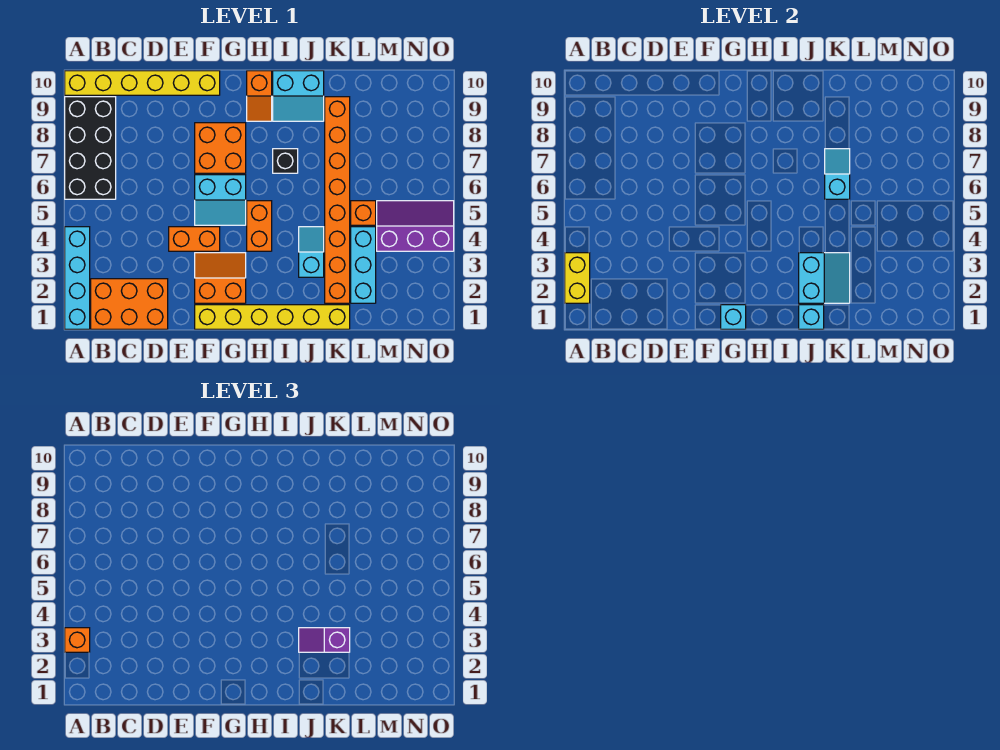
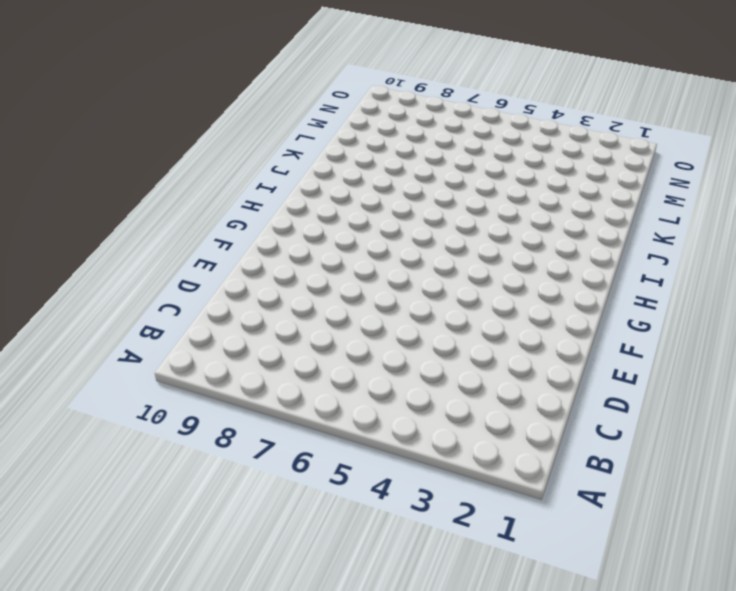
none -> cyan 1x4 brick [65,227,90,329]
none -> black 2x4 brick [65,97,116,199]
none -> yellow 1x6 brick [65,71,220,95]

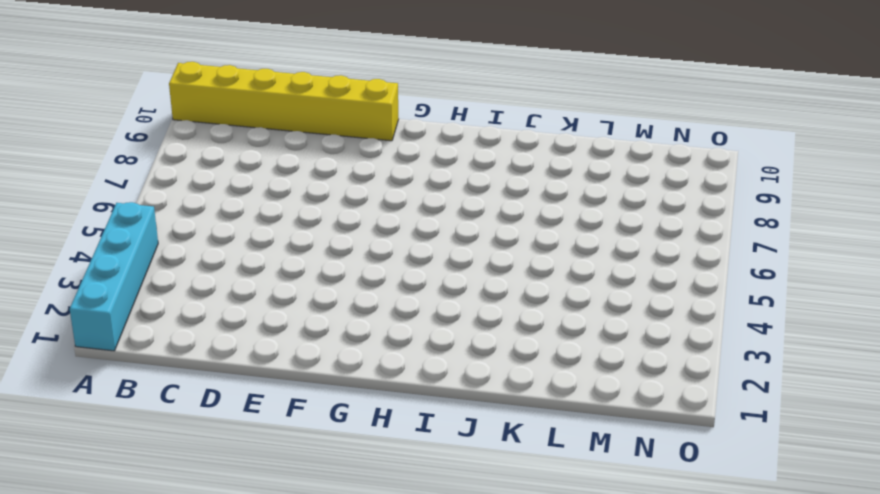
none -> black 2x4 brick [65,97,116,199]
none -> orange 2x3 brick [91,279,168,329]
none -> orange 1x2 brick [169,227,220,251]

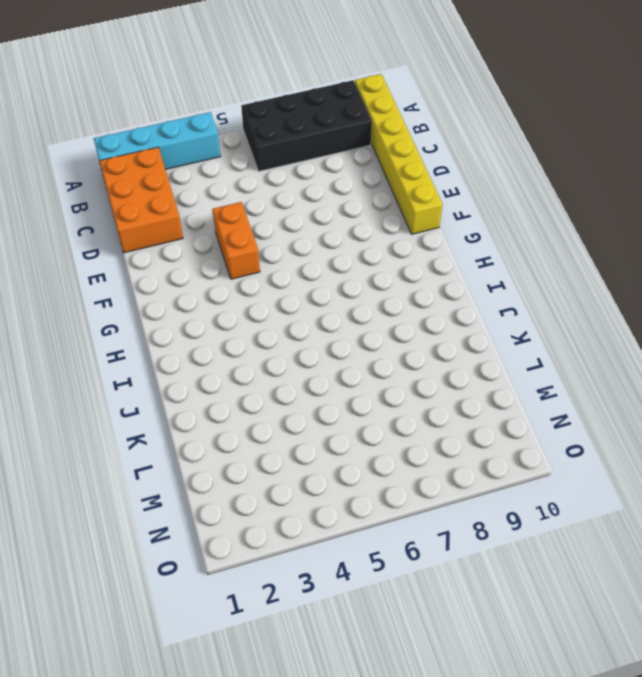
none -> yellow 1x6 brick [195,305,350,329]
none -> orange 2x2 slope [195,253,246,303]
none -> cyan 2x2 slope [195,175,246,225]

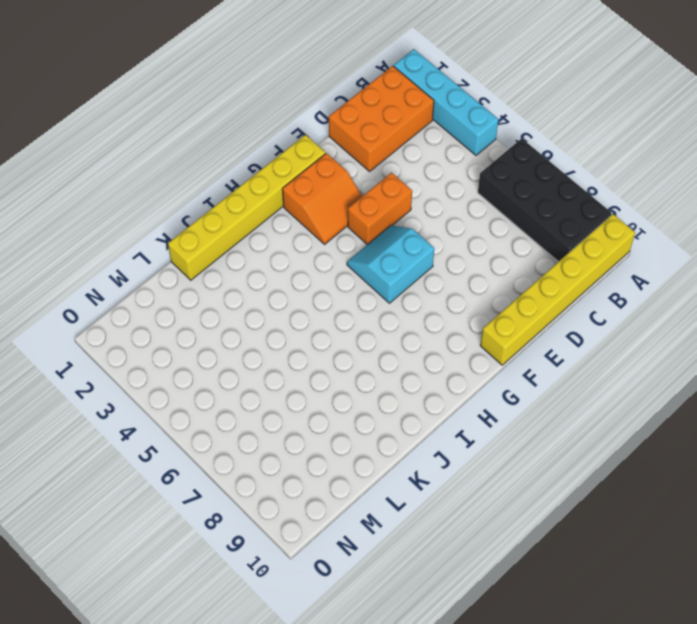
none -> orange 2x2 brick [195,123,246,173]
none -> orange 1x2 brick [247,201,272,251]
none -> orange 1x2 slope [247,71,272,121]

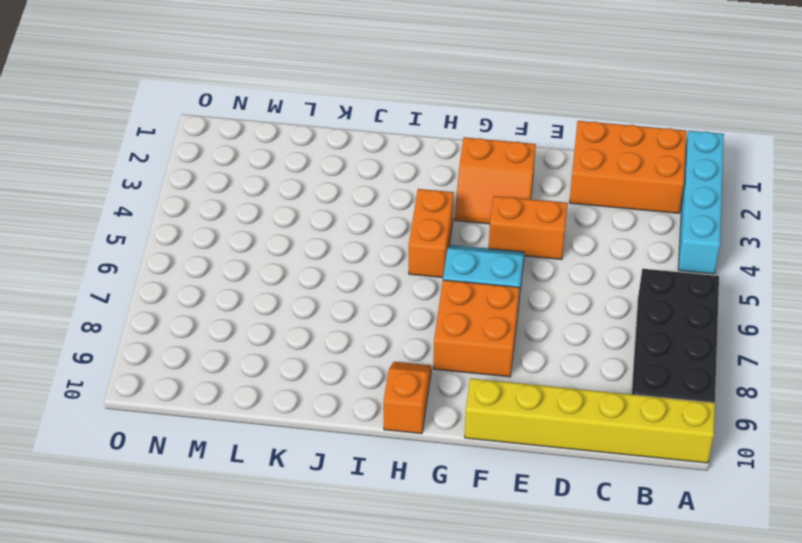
none -> yellow 1x6 brick [195,305,350,329]
none -> black 1x1 brick [273,149,298,173]
none -> cyan 2x2 slope [273,71,324,121]

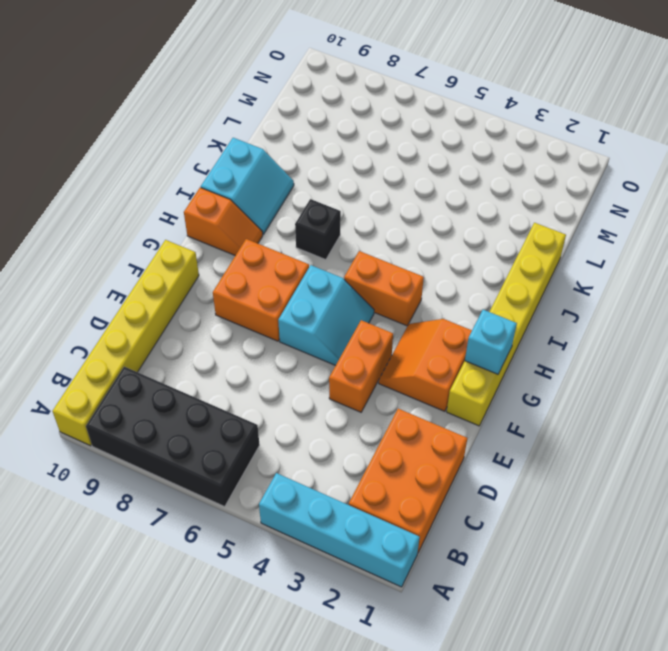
none -> cyan 1x2 slope [299,227,324,277]
none -> orange 1x8 brick [325,97,350,303]
none -> cyan 1x3 brick [351,227,376,303]

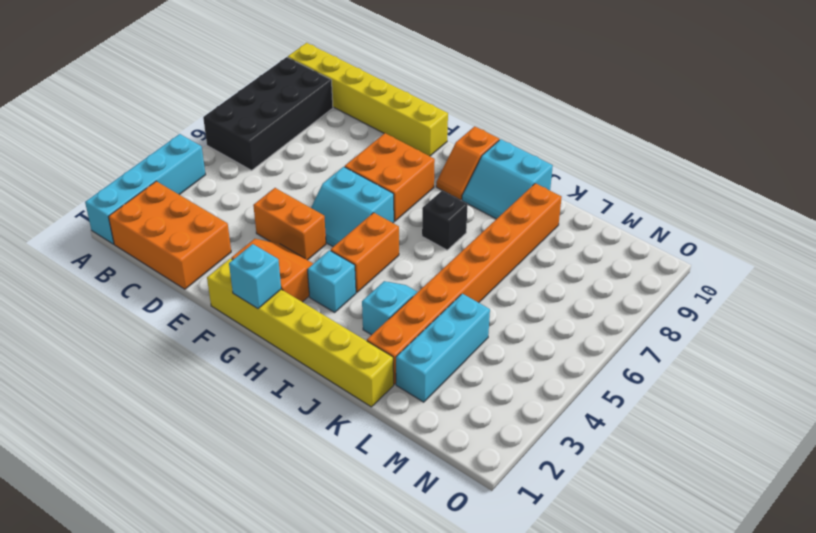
cyan 1x1 brick [308,250,356,312] -> cyan 1x1 brick moved to [799,305,824,329]
none -> orange 1x1 brick [351,201,376,225]
none -> purple 2x3 slope [377,201,454,251]
none -> yellow 1x2 brick [565,253,590,303]

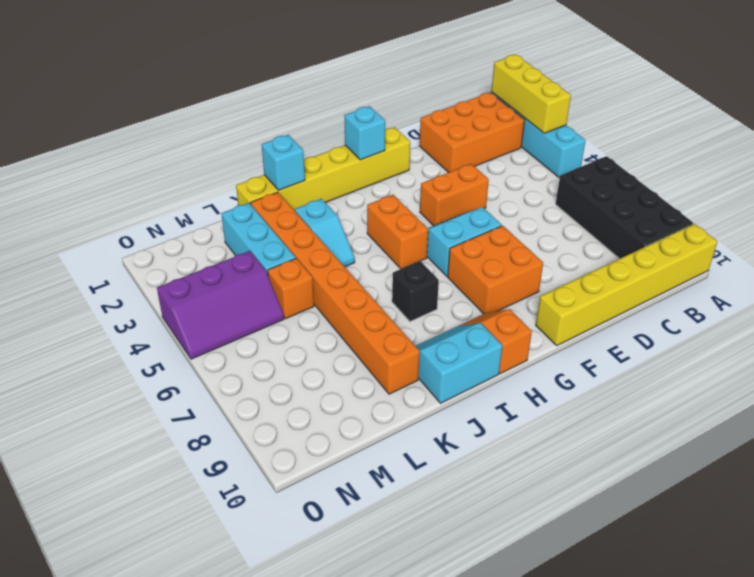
yellow 1x3 brick [491,55,571,133] -> yellow 1x2 brick [565,253,590,303]
none -> orange 2x2 slope [195,253,246,303]
none -> cyan 2x2 slope [799,253,850,303]
none -> cyan 1x2 slope [825,149,850,199]

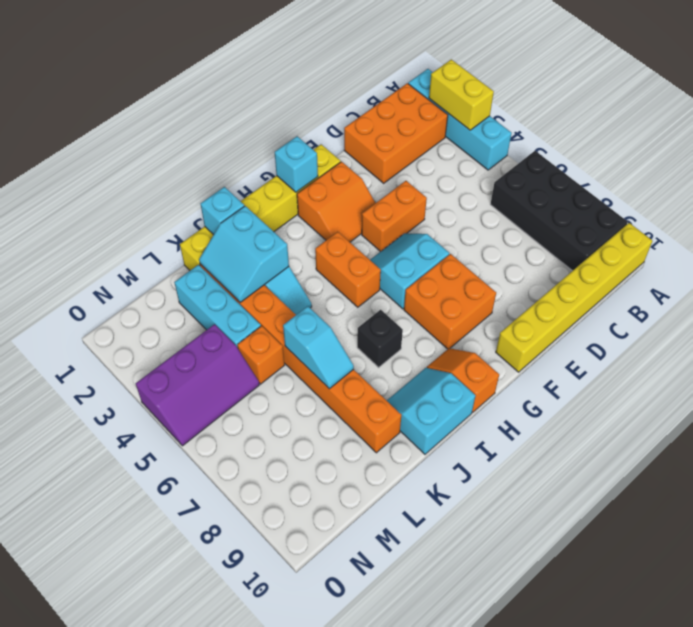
none -> orange 1x1 brick [65,628,90,652]
none -> purple 1x2 slope [299,628,350,652]

